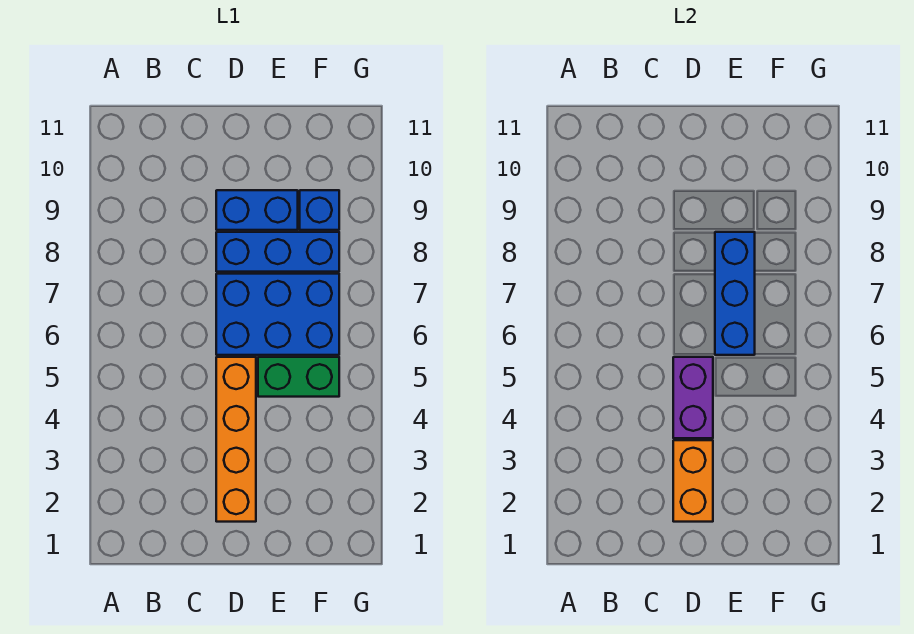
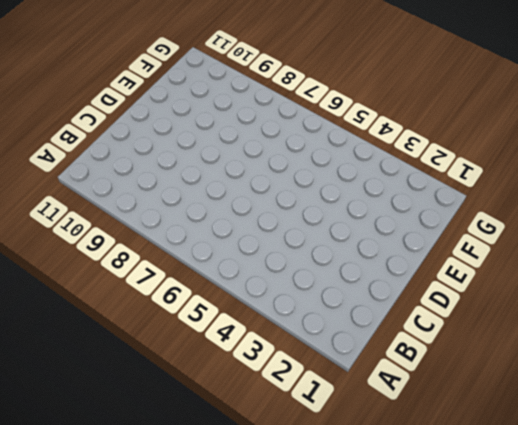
none -> orange 1x4 brick [216,357,256,522]
none -> blue 2x3 brick [216,274,339,355]

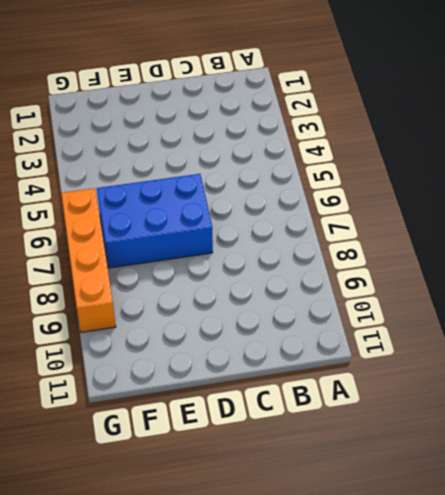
orange 1x4 brick [61,188,116,332] -> orange 1x4 brick moved to [216,357,256,522]
none -> blue 1x3 brick [216,232,339,272]
none -> blue 1x2 brick [216,190,298,230]

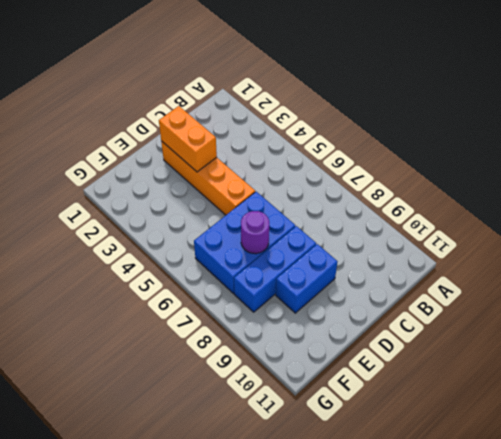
purple 1x1 round brick [241,211,269,254] -> blue 1x3 brick [715,232,755,355]
none -> green 1x2 brick [258,357,339,397]
none -> blue 1x1 brick [300,190,339,230]

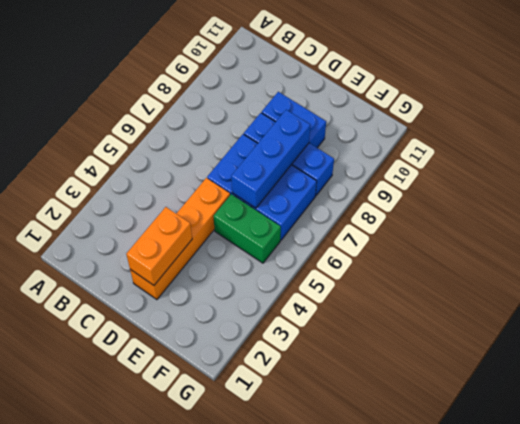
none -> blue 1x1 brick [300,190,339,230]
none -> purple 1x2 brick [673,357,713,438]

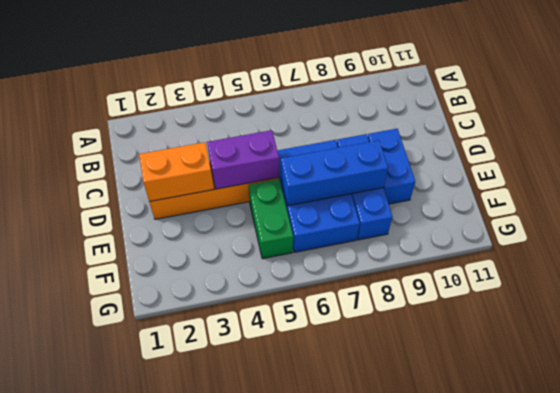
none -> blue 1x1 brick [300,190,339,230]

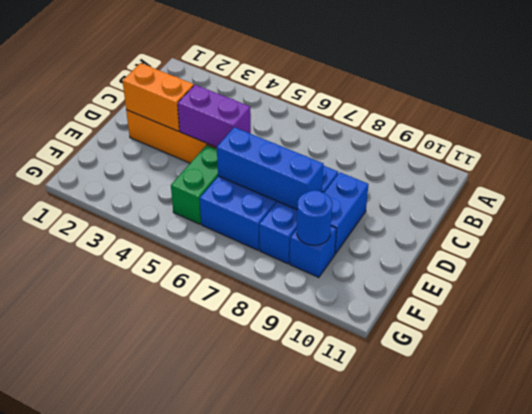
blue 1x1 round brick [297,190,332,245] -> none

